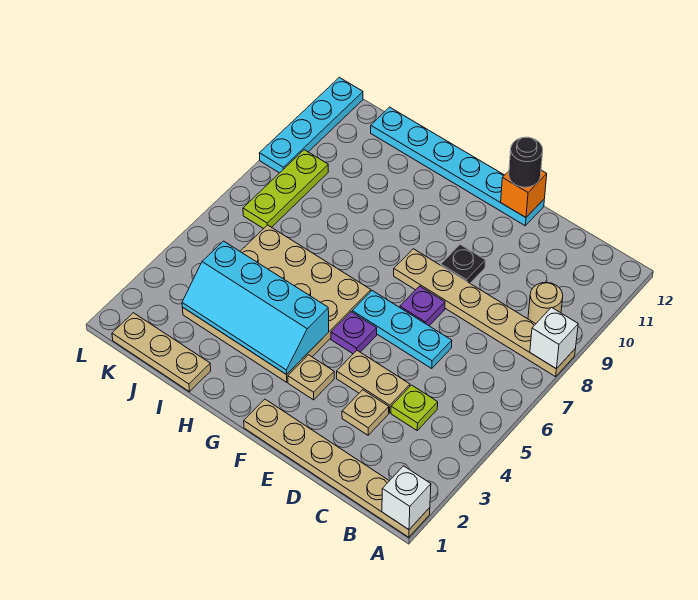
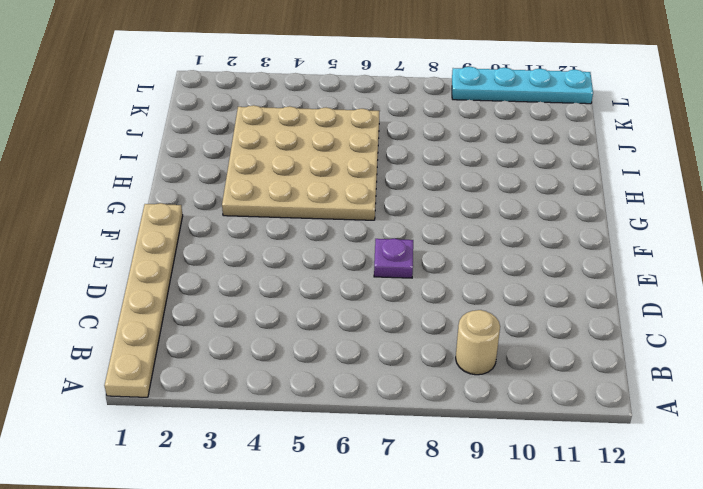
none -> tan 1x6 plate [394,249,575,377]
none -> lime 1x1 plate [391,385,438,430]
none -> tan 1x1 plate [342,390,389,435]

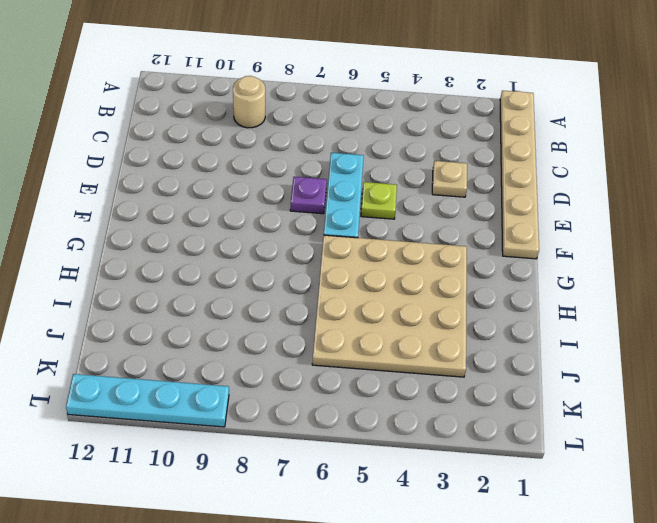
lime 1x1 plate [361,182,397,219] -> lime 1x1 plate moved to [391,385,438,430]
none -> tan 1x6 plate [394,249,575,377]
none -> tan 1x2 plate [337,351,410,413]
none -> black 1x1 plate [441,245,486,283]

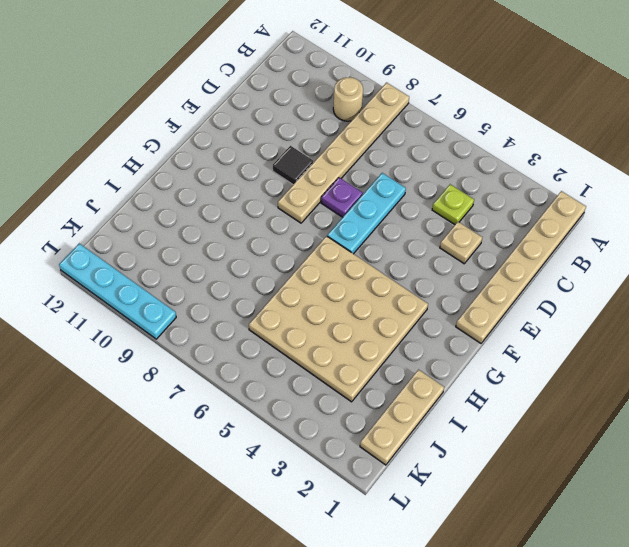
black 1x1 tile [273,146,313,184] -> black 1x1 plate [441,245,486,283]
none -> tan 1x2 plate [337,351,410,413]
none -> cyan 1x6 plate [371,107,544,226]
none -> tan 1x1 plate [288,355,334,400]

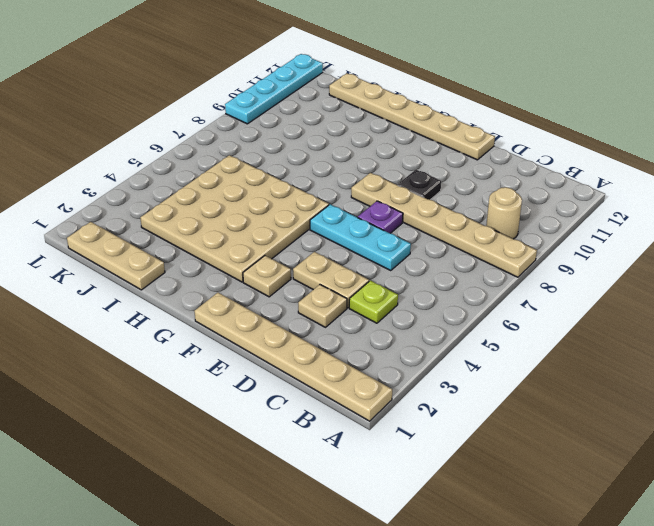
tan 1x6 plate [329,73,495,160] -> cyan 1x6 plate [371,107,544,226]
none -> purple 1x1 plate [331,312,377,354]
none -> lime 1x3 plate [243,150,328,229]
none -> white 1x1 brick [382,466,431,530]

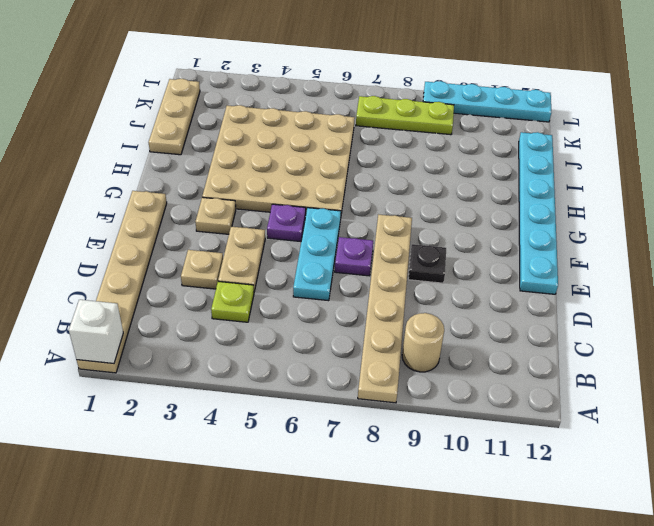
none -> white 1x1 brick [530,307,578,369]
none -> orange 1x1 brick [501,170,547,217]
none -> cyan 2x4 slope [182,241,329,375]

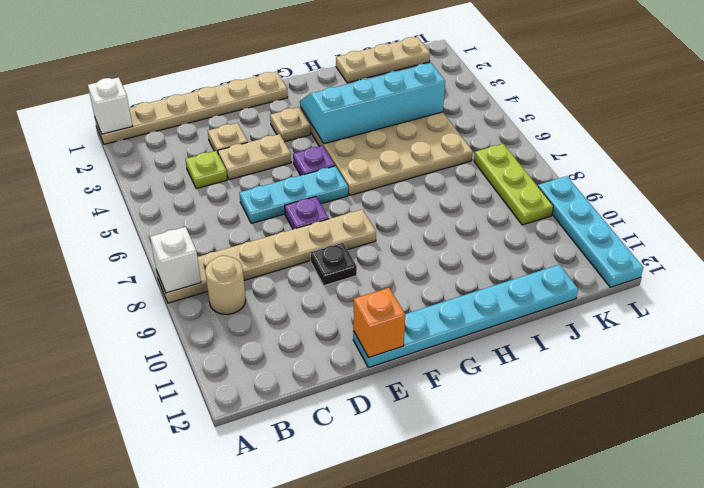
none -> black 1x1 round brick [509,137,543,187]

